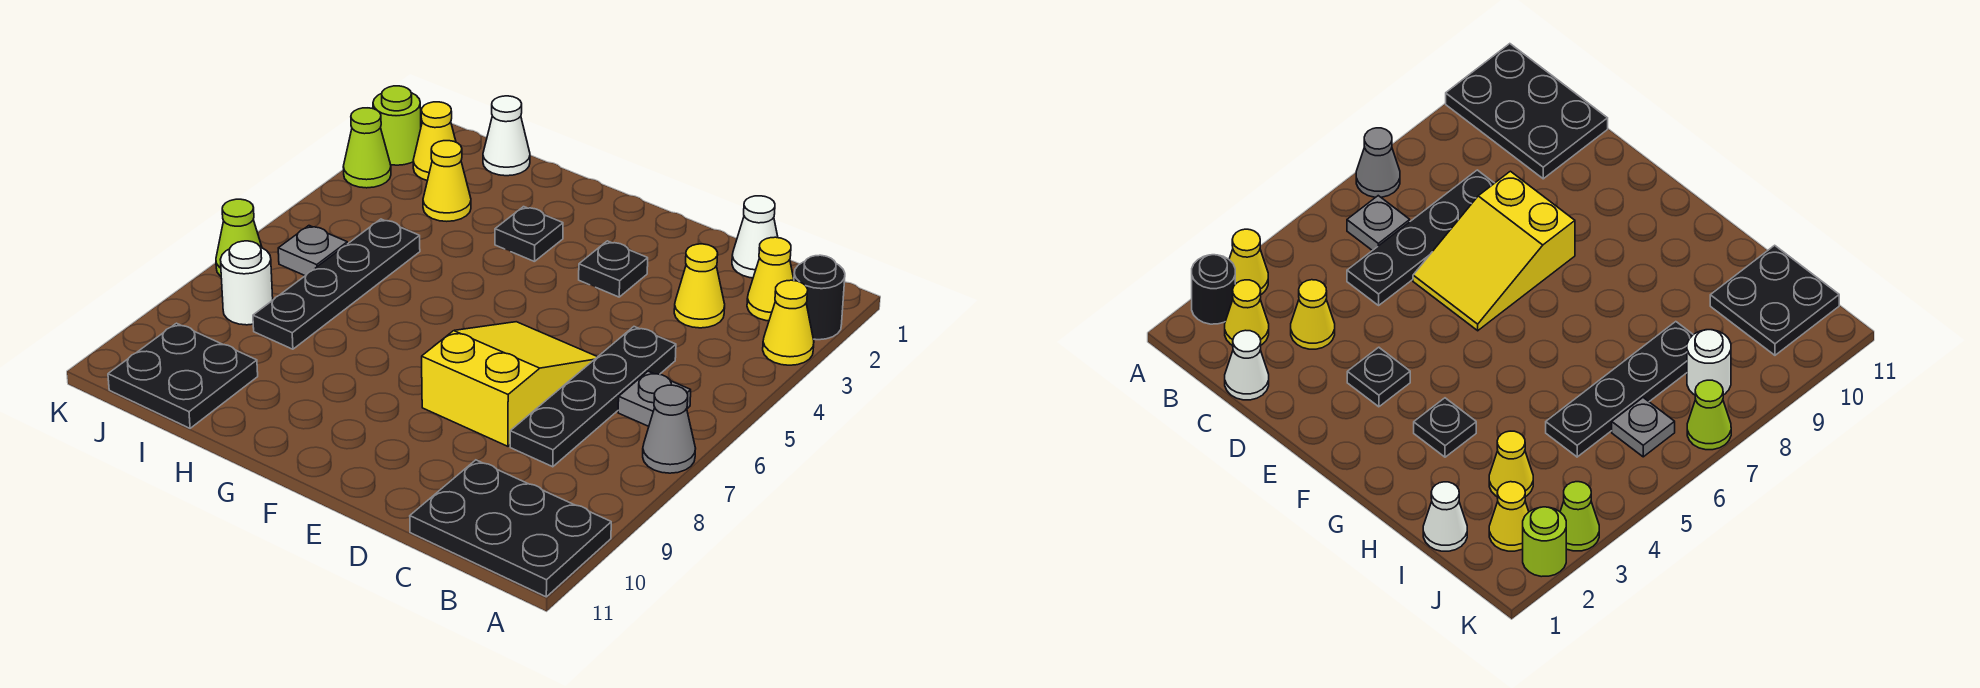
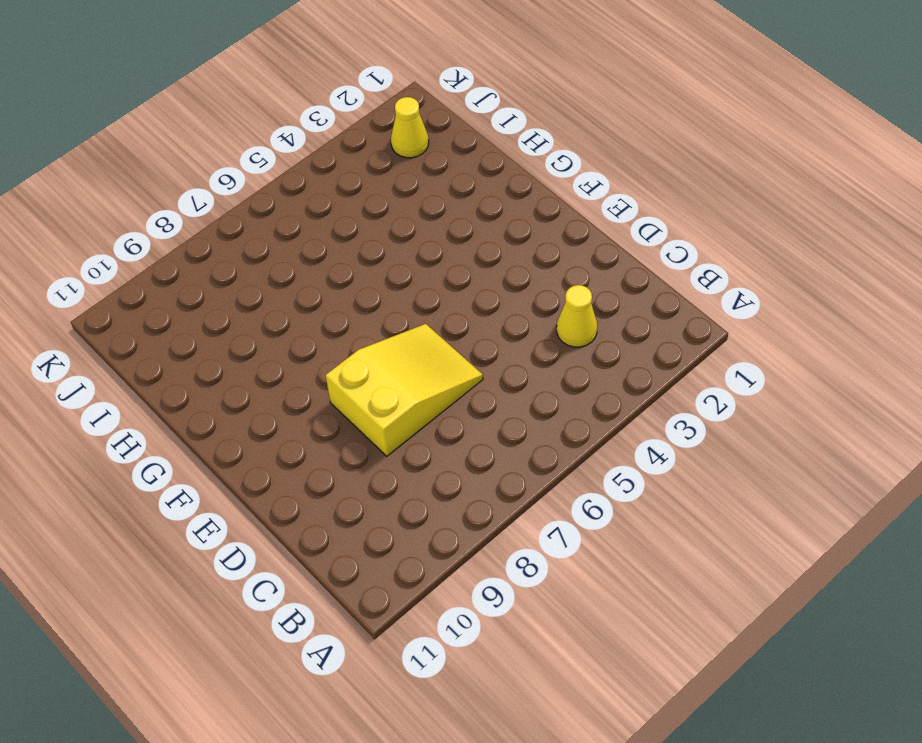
none -> black 1x1 round brick [794,255,845,340]
none -> yellow 1x1 cone [763,280,814,365]
none -> grey 1x1 cone [643,385,696,473]

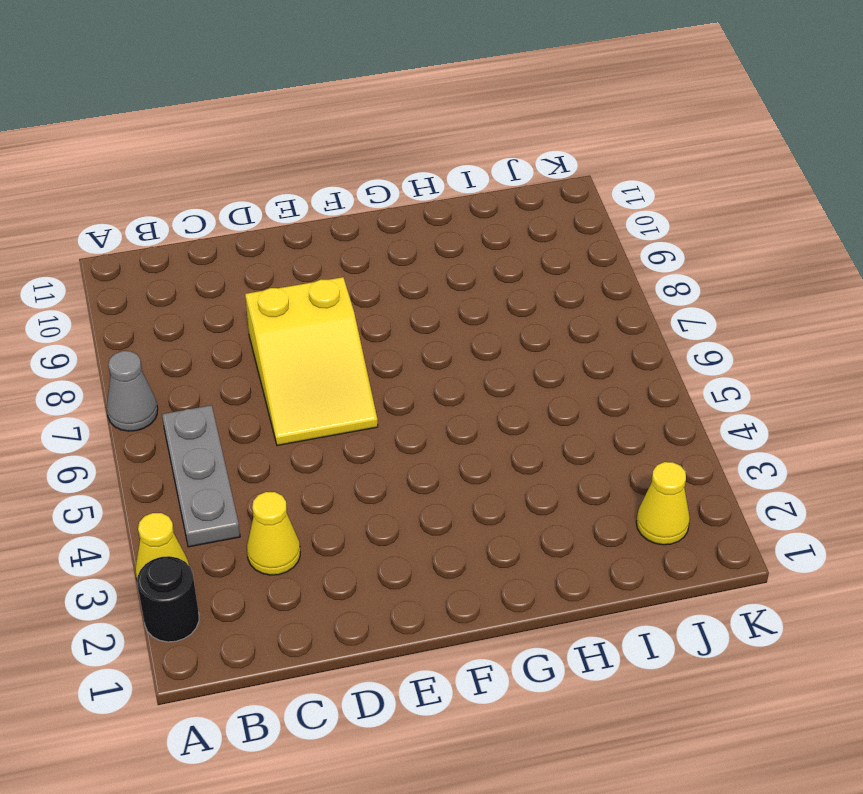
grey 1x3 plate [162,405,240,547] -> grey 1x1 plate [618,371,691,426]
none -> black 2x3 plate [410,460,611,597]
none -> yellow 1x1 cone [747,237,794,321]
none -> white 1x1 cone [732,196,778,278]

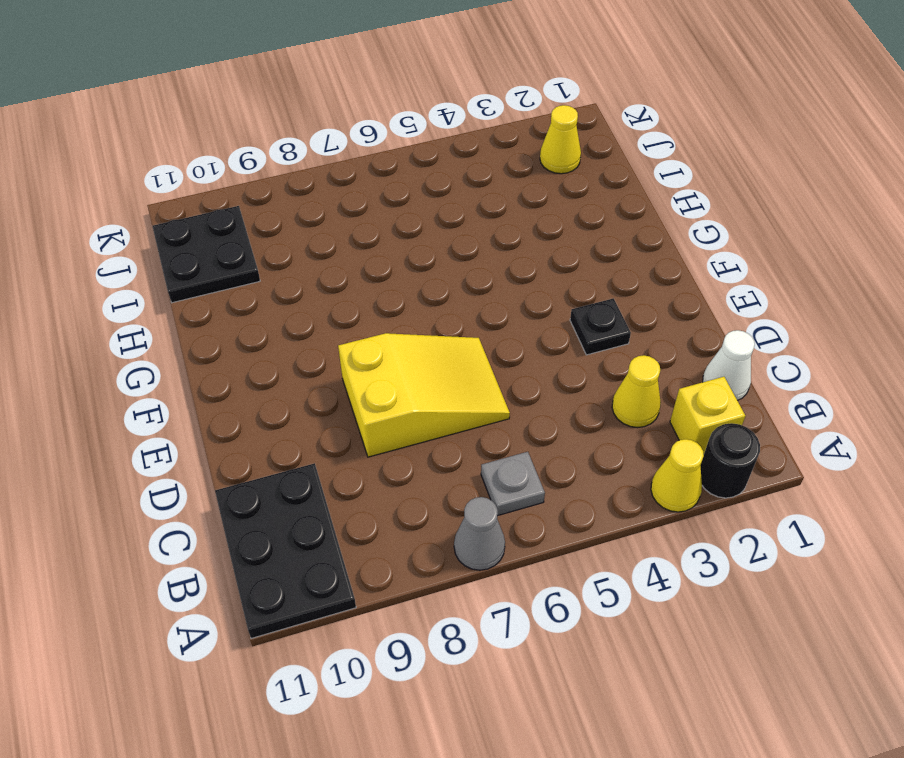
yellow 1x1 brick [670,377,745,455] -> yellow 1x1 cone [747,237,794,321]
none -> black 1x4 plate [510,327,676,467]
none -> black 1x1 plate [495,207,563,262]
none -> white 1x1 cone [483,96,530,176]

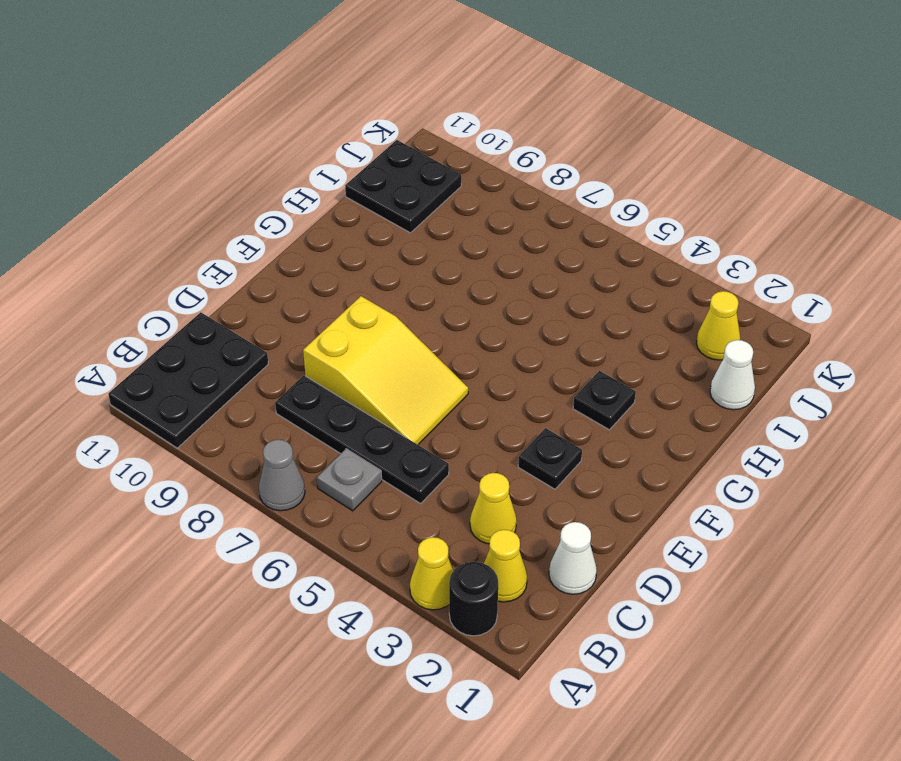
none -> yellow 1x1 cone [423,141,471,221]
none -> black 1x4 plate [253,219,420,349]
none -> grey 1x1 plate [278,226,347,276]

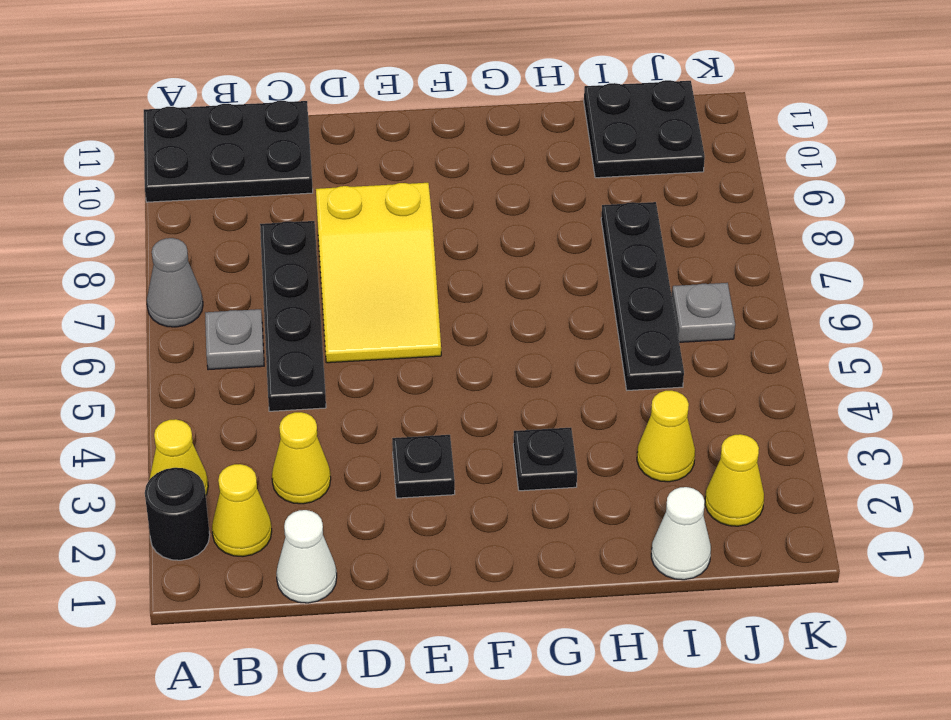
none -> white 1x1 round brick [220,241,273,325]
none -> lime 1x1 round brick [373,86,421,165]
none -> lime 1x1 cone [343,108,391,188]

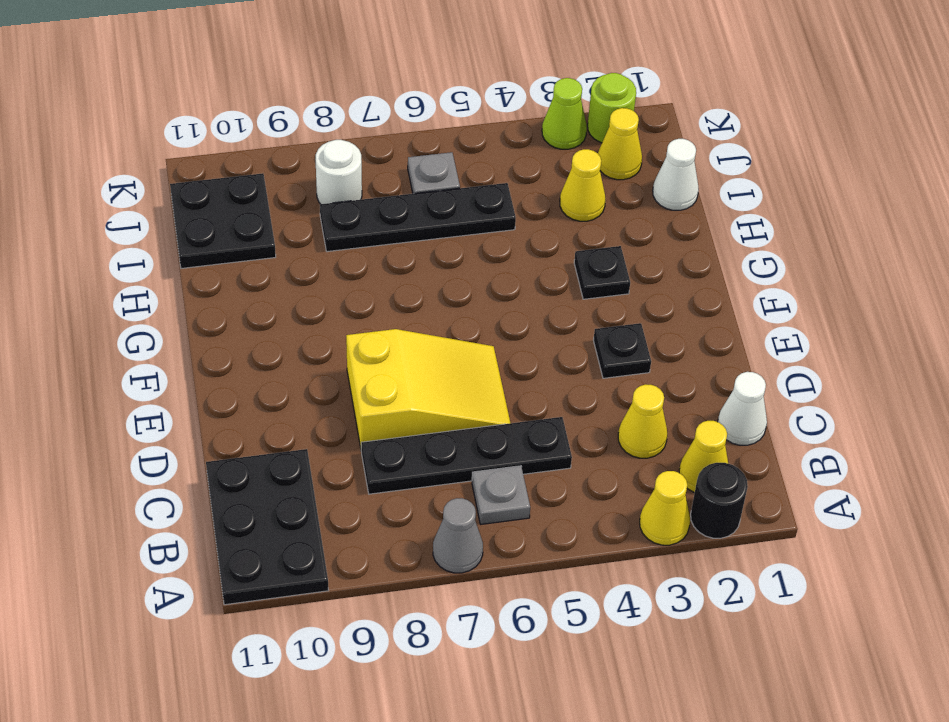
none -> lime 1x1 cone [216,199,262,276]

